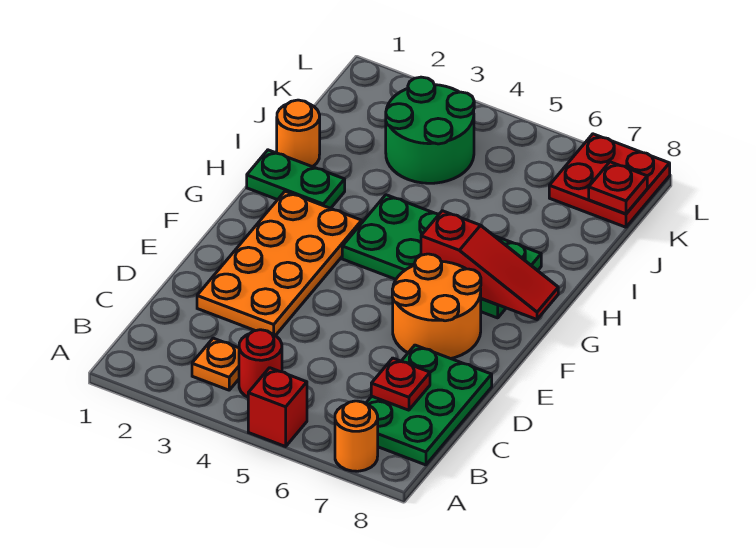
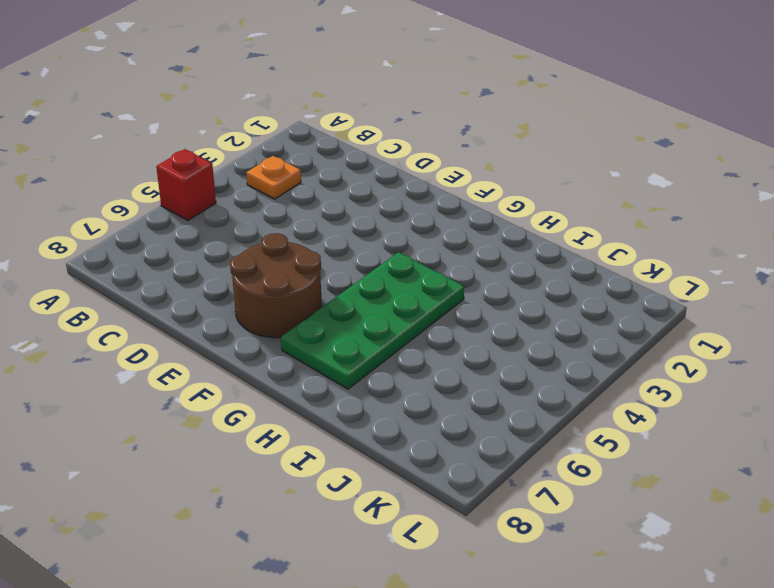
brown 2x2 round brick [230,233,322,338] -> orange 2x2 round brick [392,254,481,359]
none -> orange 1x1 round brick [335,401,378,471]
none -> red 1x1 round brick [239,330,282,397]
none -> green 2x3 plate [366,345,492,465]

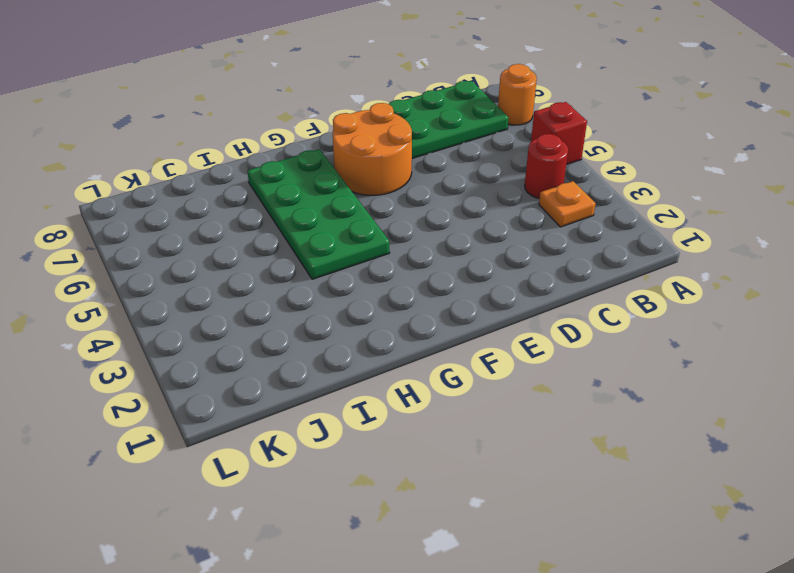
none -> orange 2x4 plate [197,191,362,336]
none -> green 1x2 plate [247,150,345,208]
none -> orange 1x1 round brick [277,100,320,167]

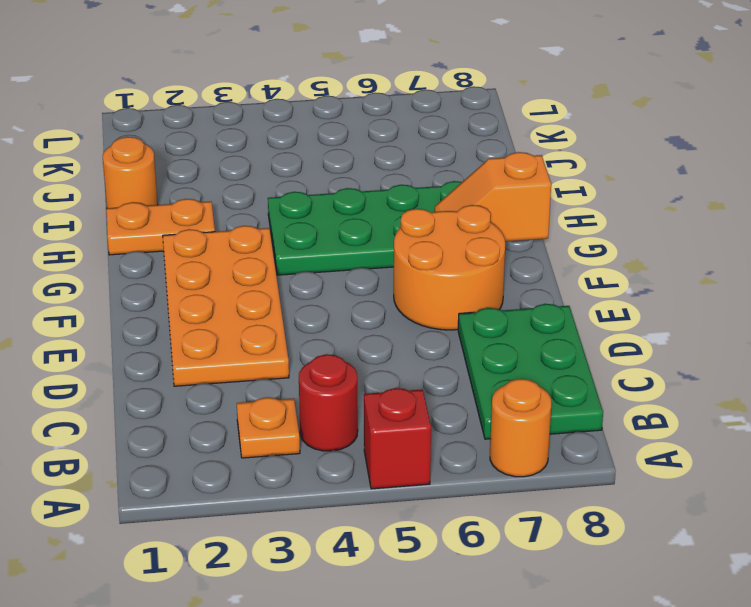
orange 1x2 slope [435,152,551,241] -> red 1x3 slope [421,211,558,319]
orange 1x2 plate [106,199,215,255] -> green 1x2 plate [247,150,345,208]
none -> green 2x2 round brick [386,77,474,183]
none -> red 2x2 plate [549,134,670,227]
none -> red 1x1 plate [371,358,430,410]

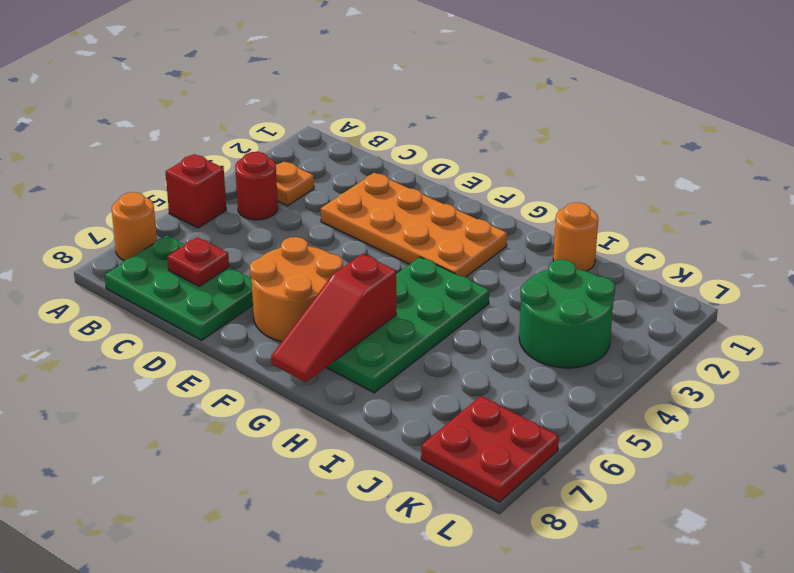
none -> green 1x2 plate [247,150,345,208]
none -> red 1x1 plate [589,162,647,214]

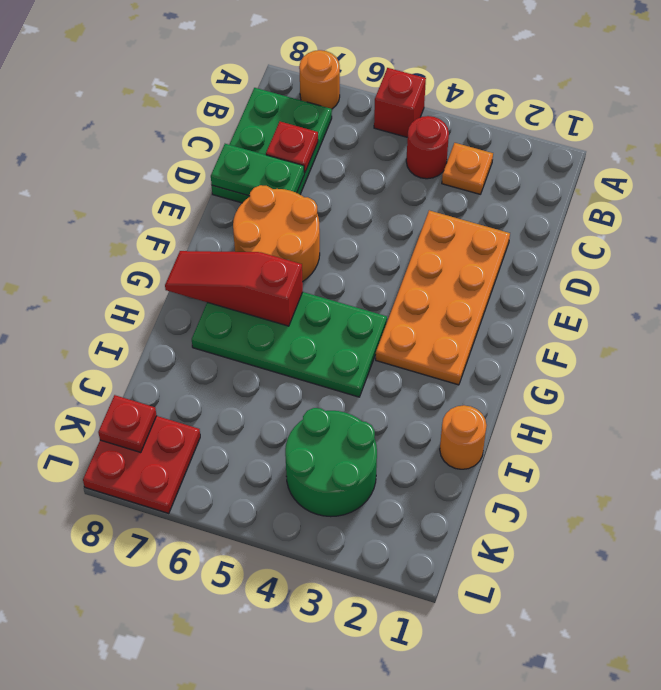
green 1x2 plate [211,144,304,196] -> green 1x2 plate moved to [247,150,345,208]

